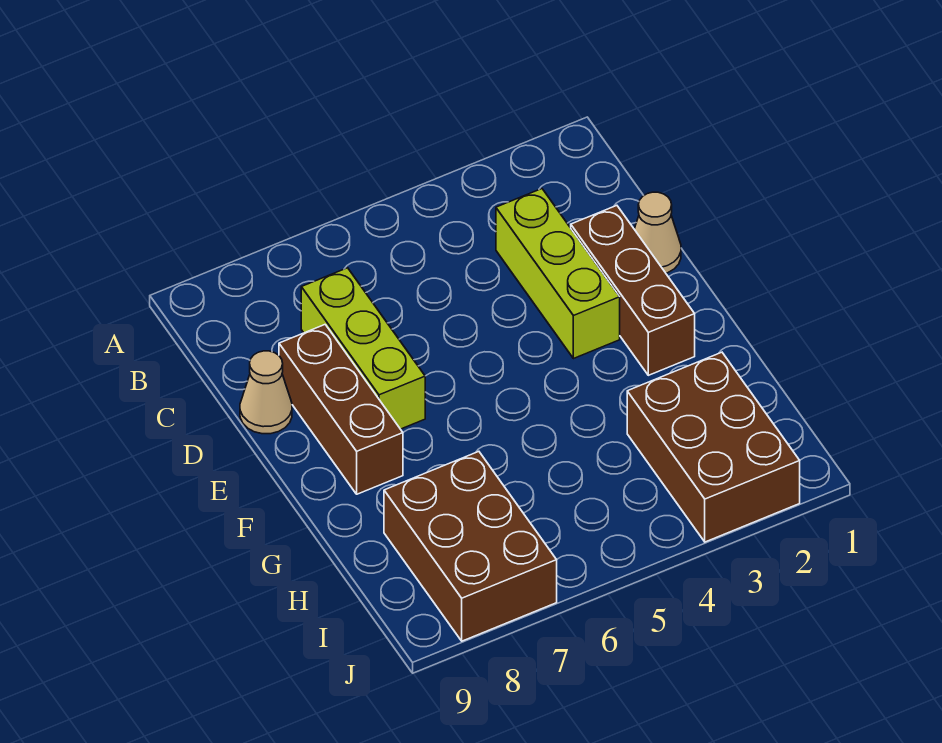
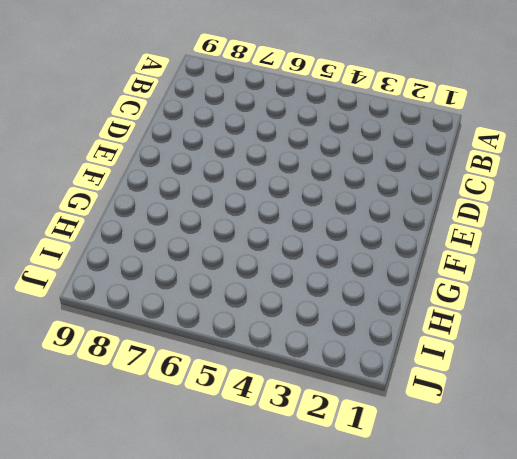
none -> lime 1x3 brick [496,189,620,359]
none -> lime 1x3 brick [301,268,425,429]

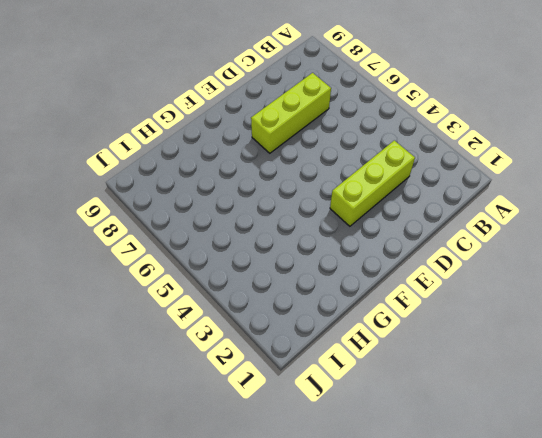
none -> tan 1x1 cone [634,192,681,273]
none -> brown 1x3 brick [571,206,695,375]

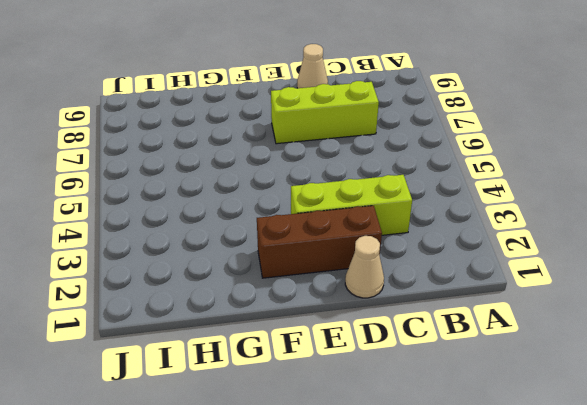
none -> brown 1x3 brick [279,325,403,494]
none -> brown 2x3 brick [627,352,800,542]

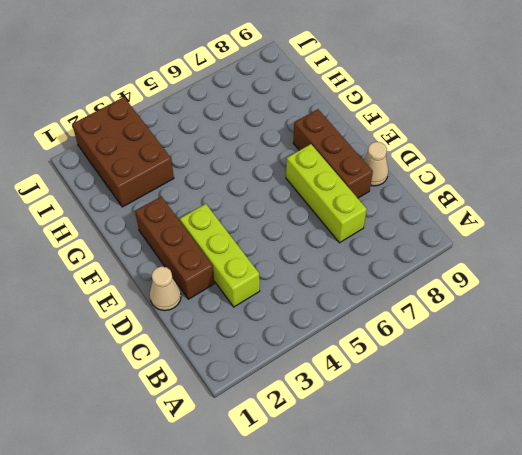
none -> brown 2x3 brick [384,452,557,641]

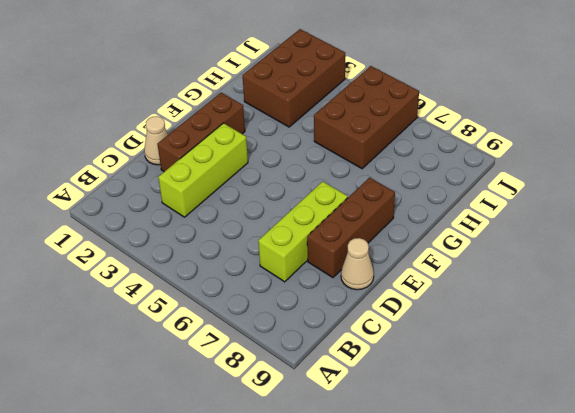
brown 2x3 brick [314,66,419,169] -> brown 2x3 brick moved to [384,452,557,641]

